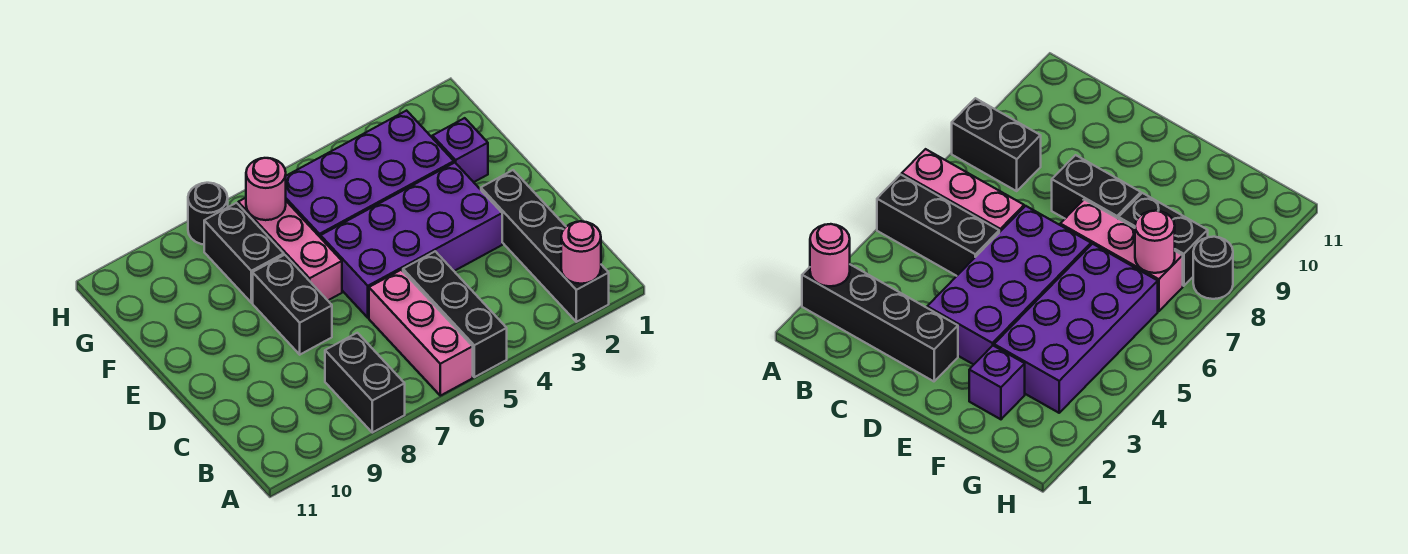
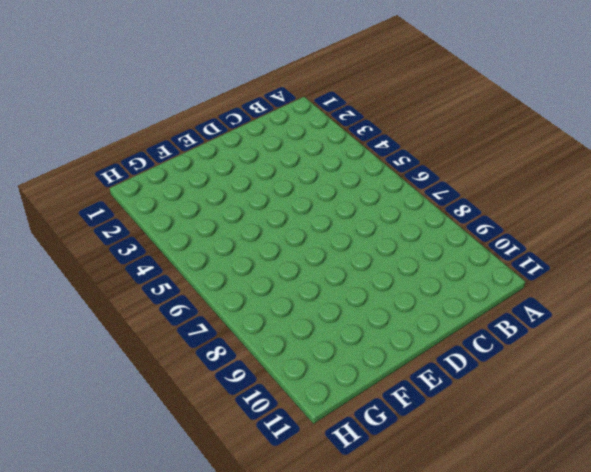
none -> black 1x4 brick [481,170,609,322]
none -> black 1x3 brick [403,251,507,377]
none -> pink 1x3 brick [369,270,473,396]

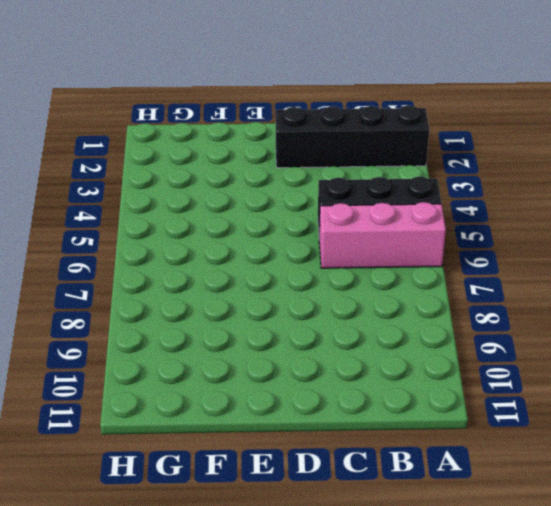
none -> black 1x2 brick [325,333,405,433]
none -> purple 2x4 brick [321,163,502,318]
none -> black 1x2 brick [253,255,332,355]

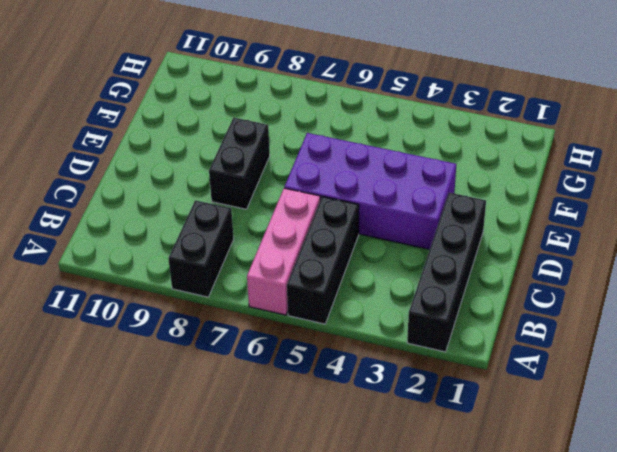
none -> pink 1x3 brick [238,198,342,300]
none -> purple 1x1 brick [432,118,488,182]
none -> purple 2x4 brick [286,111,454,238]

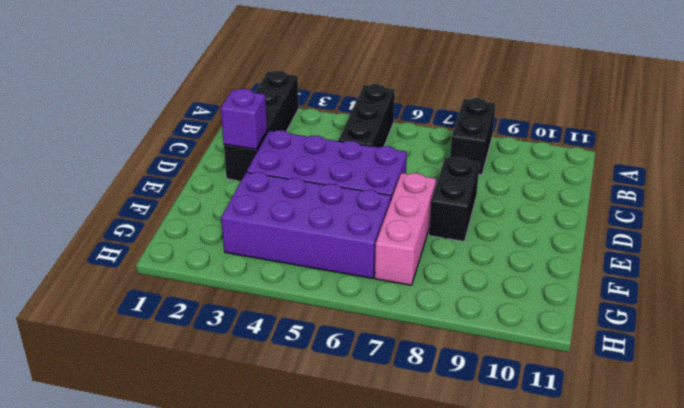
purple 1x1 brick [221,89,267,149] -> purple 1x1 brick moved to [432,118,488,182]
none -> pink 1x3 brick [369,270,473,396]
none -> black 1x2 brick [204,203,284,303]
none -> black 1x1 round brick [188,183,228,244]

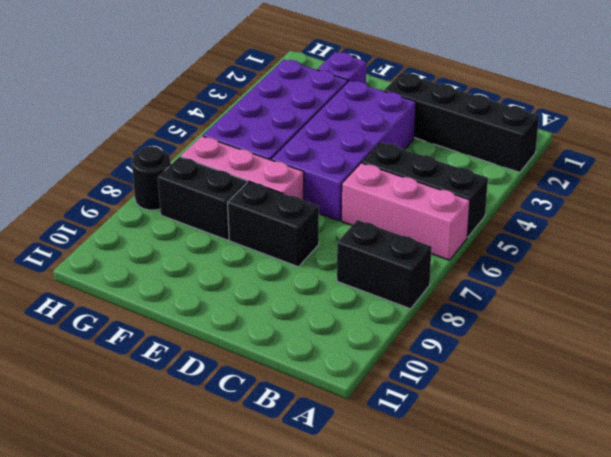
none -> pink 1x1 round brick [561,221,601,284]
none -> pink 1x1 round brick [246,158,286,220]

